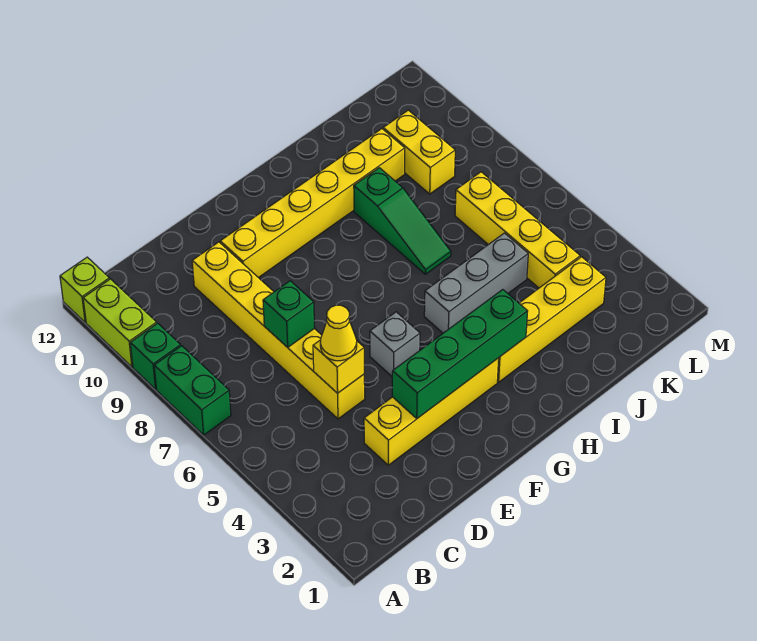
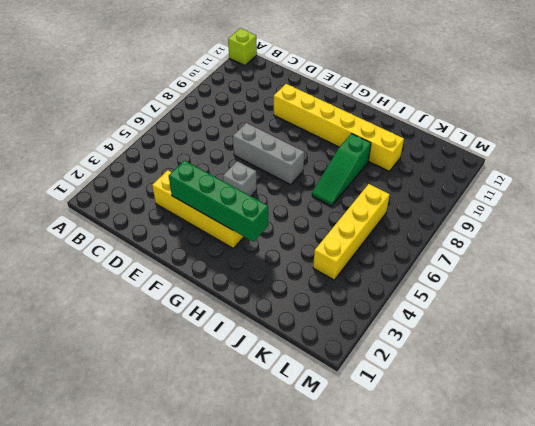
grey 1x3 brick [233,123,304,185] -> grey 1x3 brick moved to [424,233,528,333]
none -> green 1x2 brick [154,346,231,435]
none -> green 1x1 brick [130,323,181,389]
none -> lime 1x2 brick [83,279,157,367]

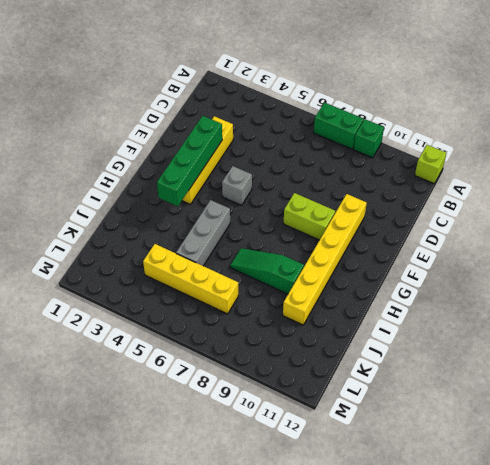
lime 1x2 brick [283,193,335,240] -> lime 1x2 brick moved to [83,279,157,367]
none -> yellow 1x6 brick [192,242,365,419]
none -> yellow 1x4 brick [497,257,606,382]
none -> yellow 1x2 brick [383,110,455,194]

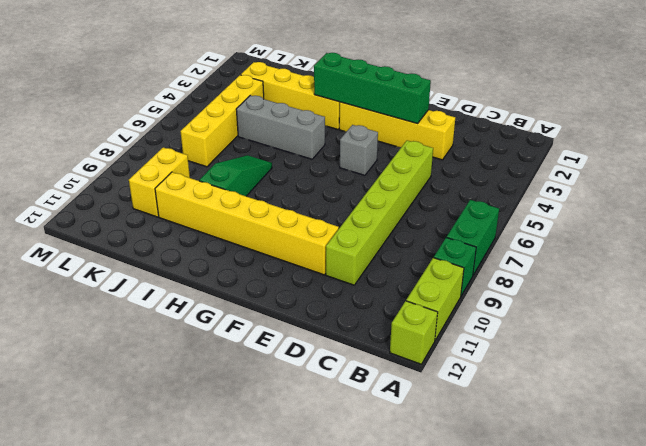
lime 1x6 brick [326,141,433,285] -> yellow 1x6 brick [192,242,365,419]
none -> yellow 1x1 brick [313,340,364,393]
none -> green 1x1 brick [263,281,315,347]
none -> yellow 1x1 cone [320,305,357,361]

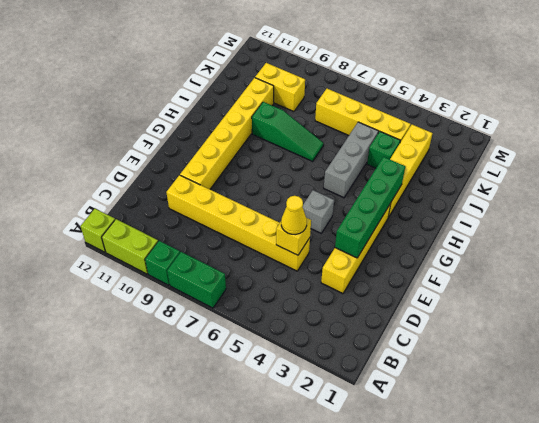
green 1x1 brick [367,132,400,168] -> green 1x1 brick moved to [263,281,315,347]

